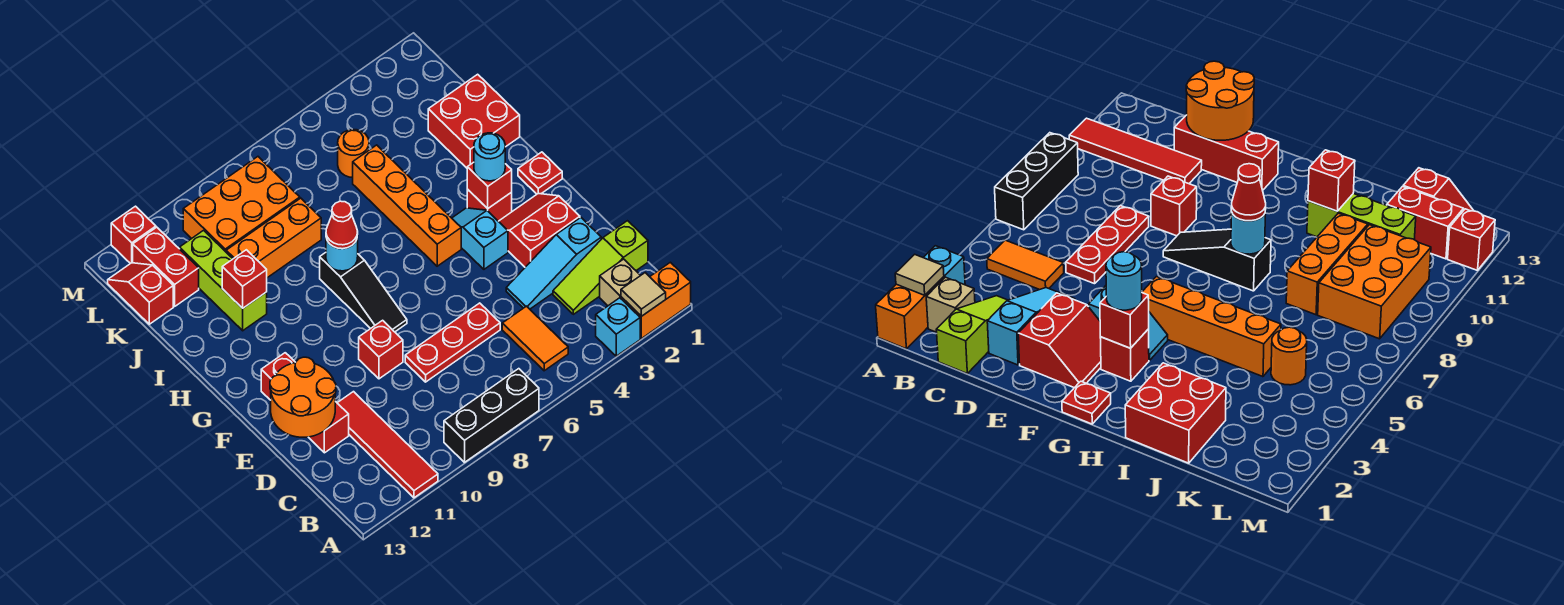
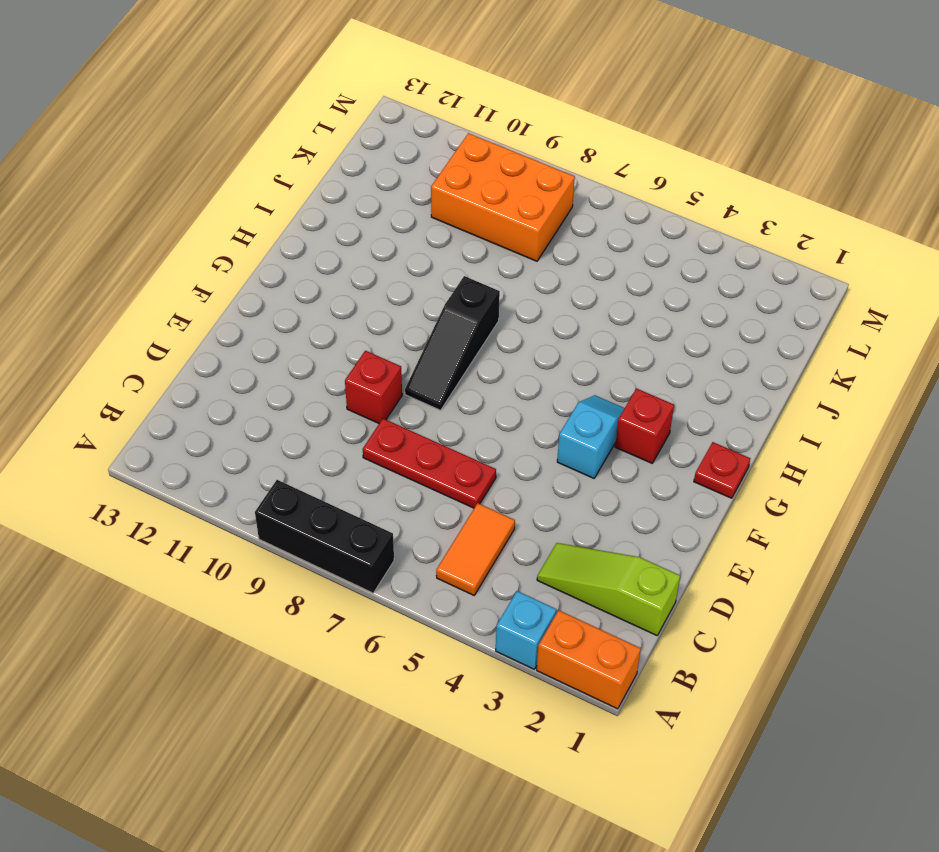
none -> red 1x4 tile [338,392,438,498]
none -> tan 1x1 brick [600,259,641,306]
none -> cyan 1x3 slope [506,218,601,309]
none -> red 1x3 brick [261,353,349,453]

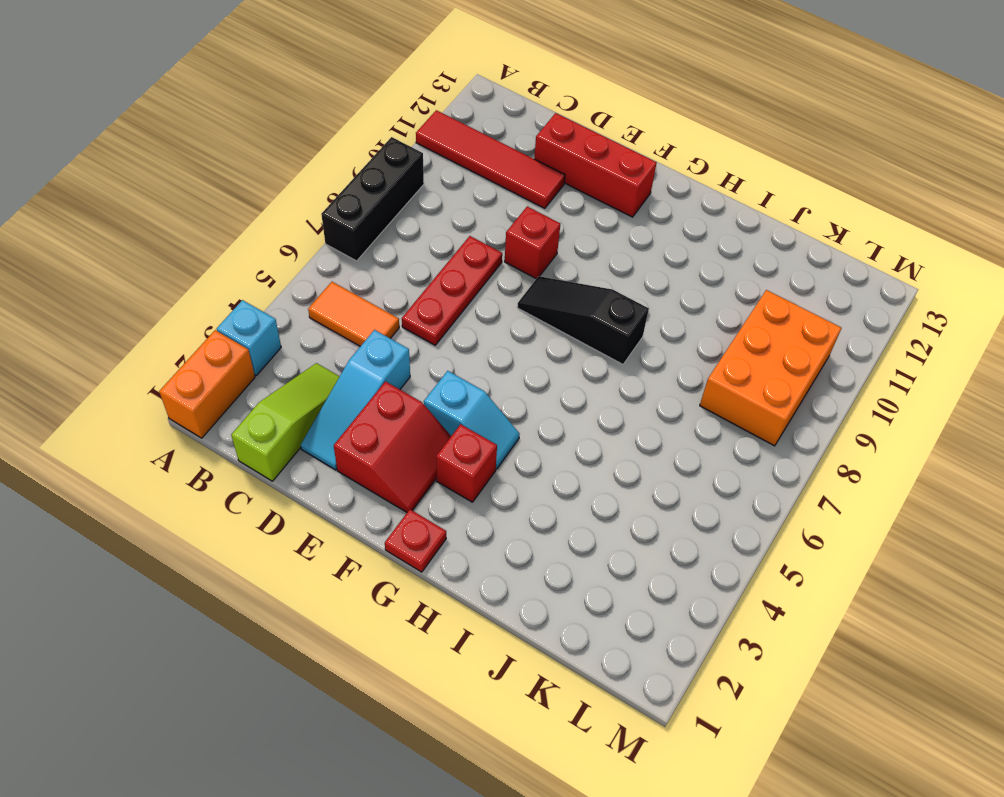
cyan 1x3 slope [301,330,410,470] -> cyan 1x3 slope turned to [506,218,601,309]
none -> tan 1x1 brick [600,259,641,306]
none -> orange 1x4 brick [353,145,461,266]
none -> red 2x2 brick [428,74,520,168]
none -> lime 1x3 brick [180,230,267,331]

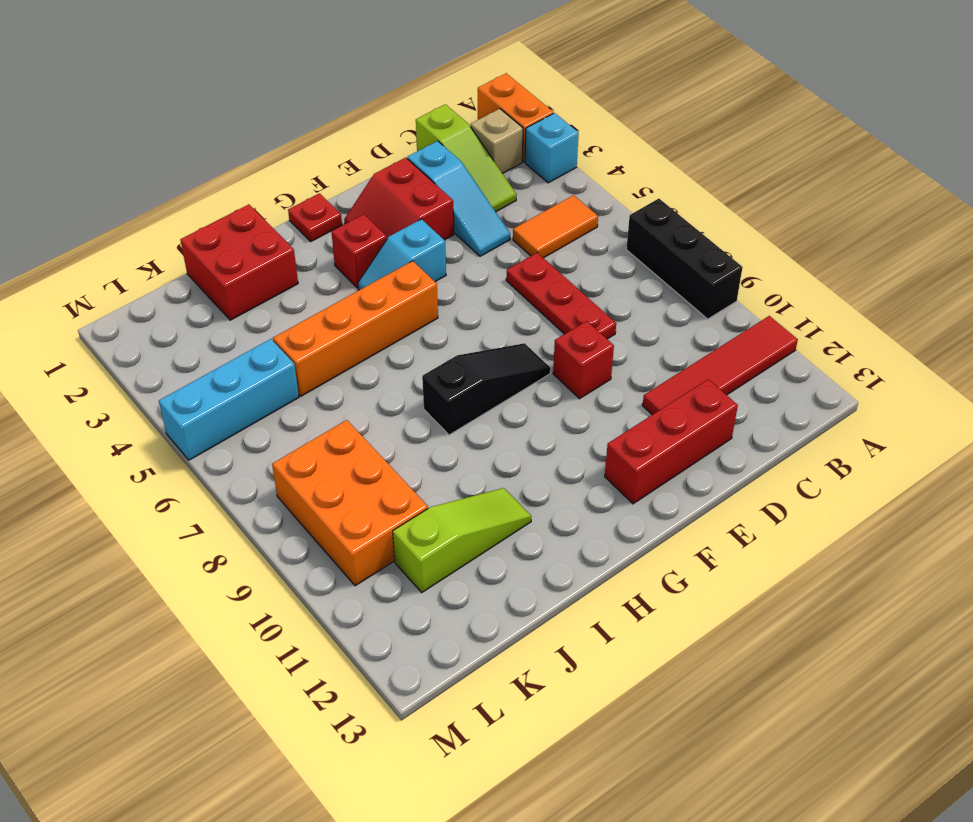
lime 1x3 slope [393,488,531,592] -> lime 1x3 brick [180,230,267,331]
cyan 1x3 brick [159,339,299,460] -> orange 1x1 round brick [338,129,369,177]
none -> orange 1x3 brick [226,198,321,278]
none -> red 1x2 brick [133,227,199,306]
none -> red 1x2 slope [108,263,173,324]
none -> red 1x1 brick [111,206,156,264]

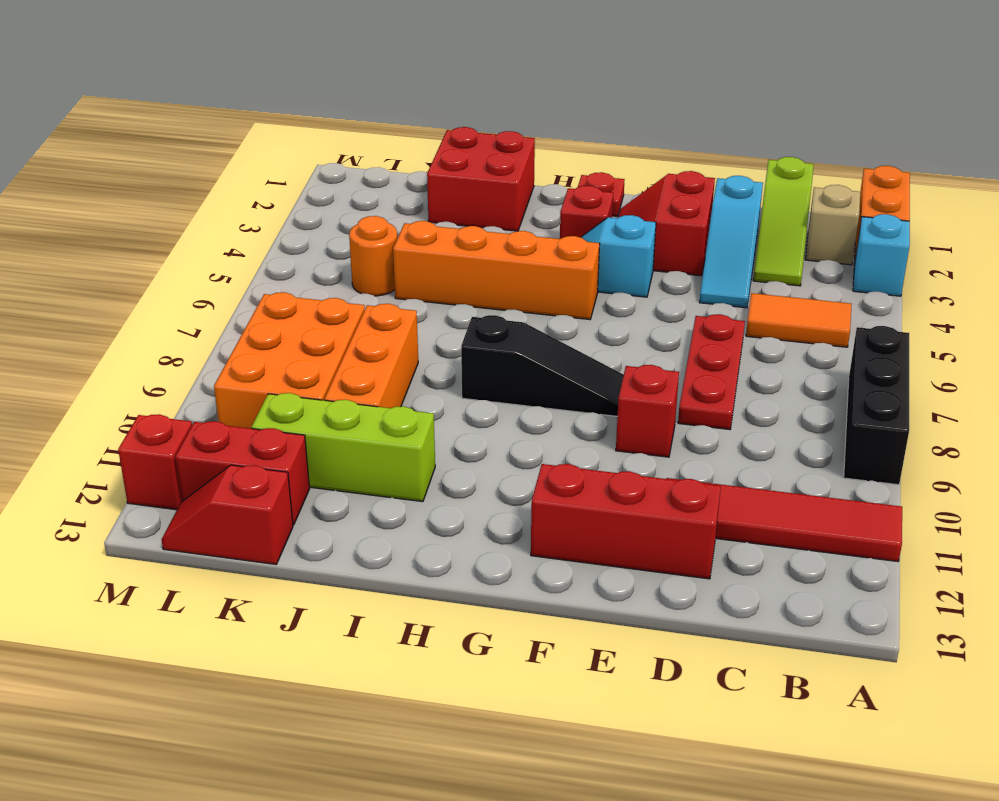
none -> tan 1x1 tile [621,273,666,316]
none -> orange 2x2 round brick [270,357,336,437]
none -> red 1x1 brick [467,162,512,209]
none -> cyan 1x1 round brick [326,235,358,271]

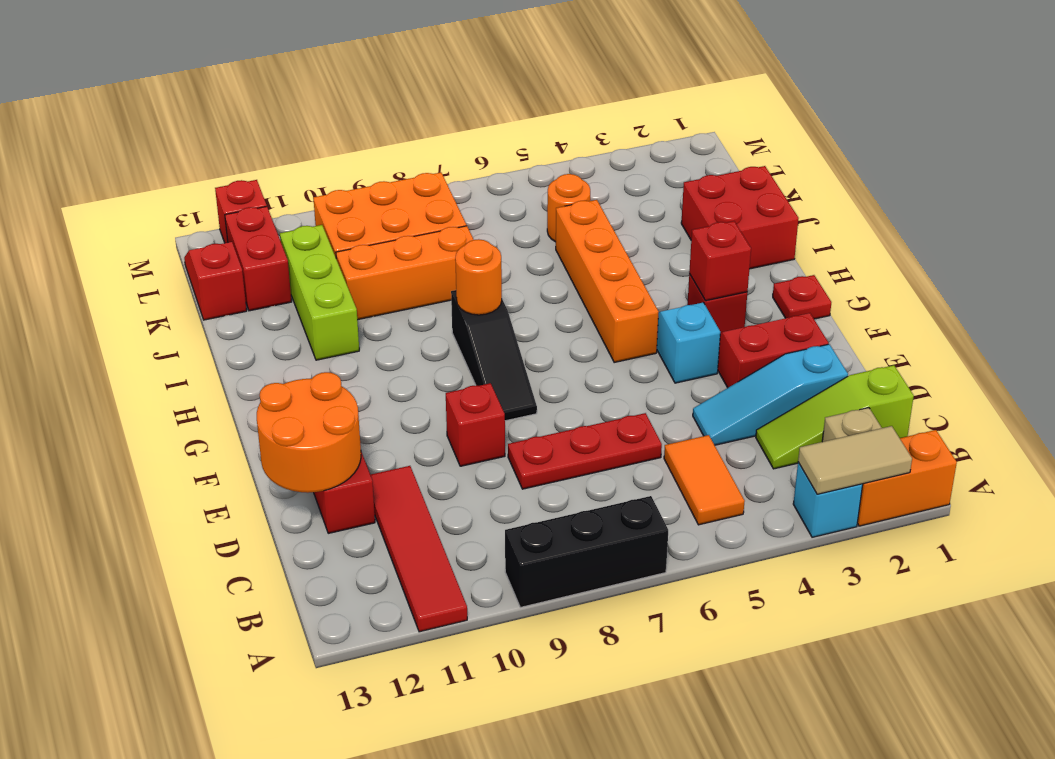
tan 1x2 tile [798,426,912,494] -> tan 1x1 tile [621,273,666,316]
orange 1x1 round brick [455,239,502,315] -> cyan 1x1 round brick [326,235,358,271]
none -> red 1x1 brick [222,250,267,308]
none -> cyan 1x1 round brick [474,133,505,181]
none -> red 1x1 cone [326,201,358,249]

